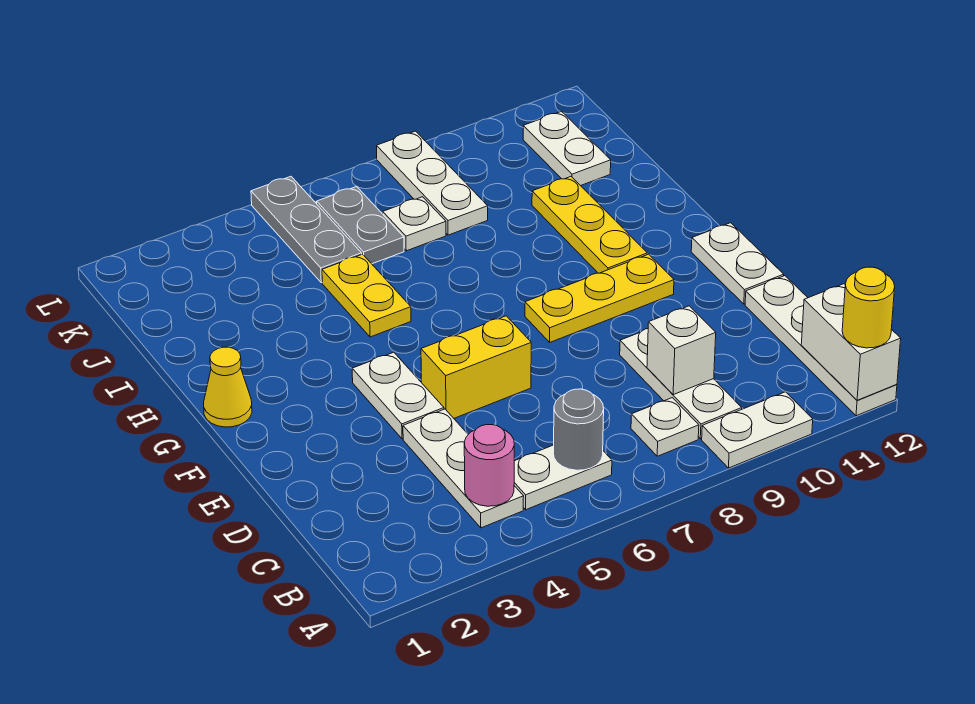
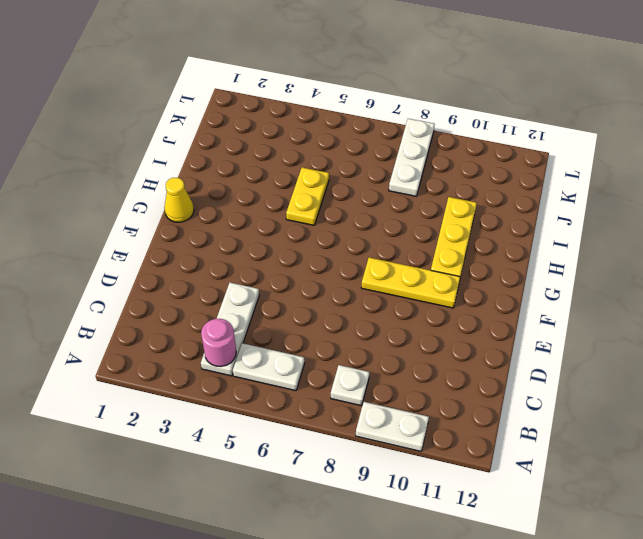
none -> white 1x4 plate [745,276,897,416]
none -> white 1x3 plate [620,329,742,439]
none -> white 1x2 plate [352,352,444,439]

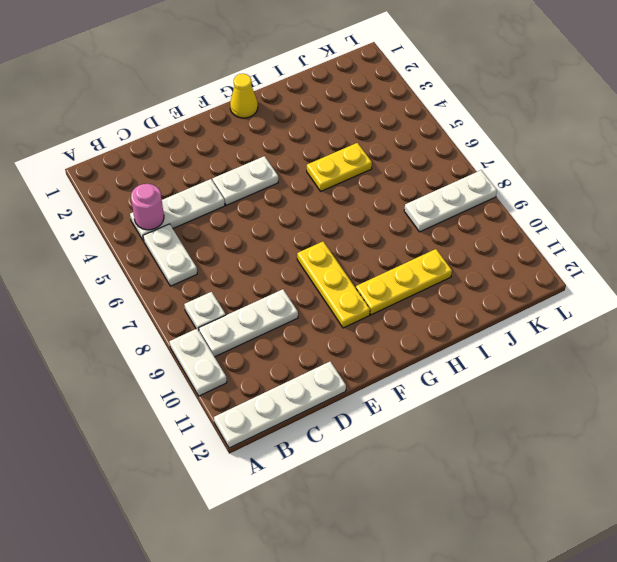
none -> yellow 1x2 brick [421,316,531,418]
none -> white 1x2 plate [691,223,784,304]
none -> grey 1x3 plate [251,177,362,283]

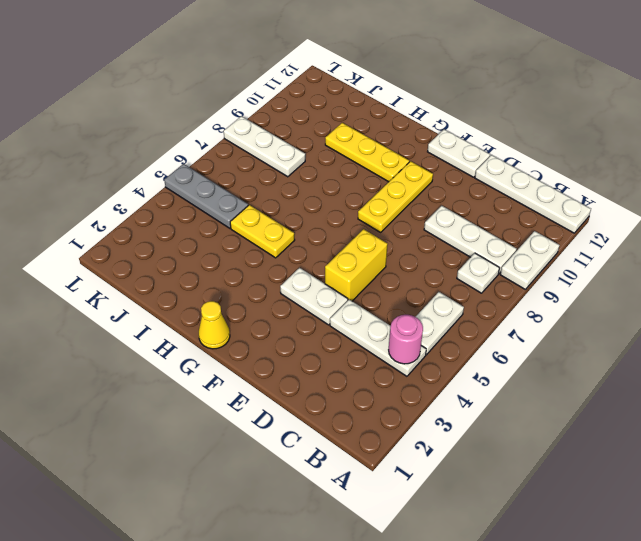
none -> grey 1x2 plate [317,187,404,264]
none -> white 1x1 plate [383,197,446,251]
none -> white 1x2 plate [523,112,611,186]

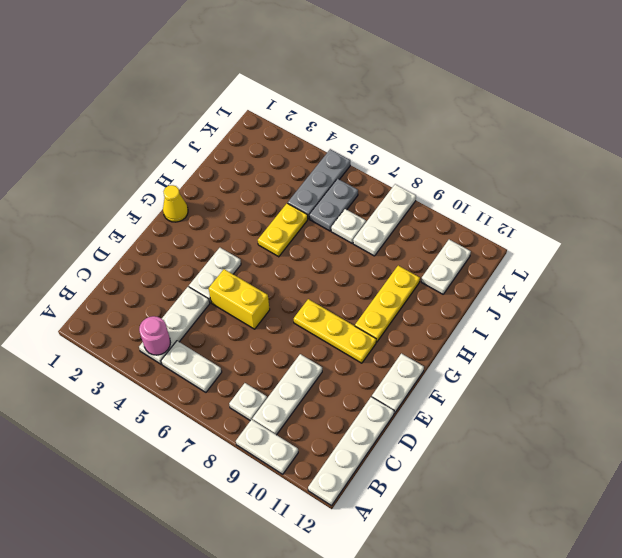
none -> white 1x2 brick [801,284,901,400]
none -> grey 1x1 round brick [554,389,604,470]
none -> white 1x1 brick [647,306,716,395]

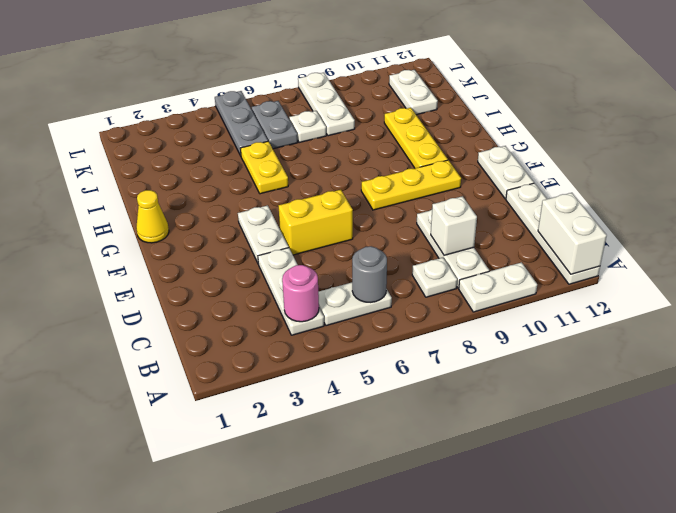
none -> yellow 1x1 round brick [842,267,895,348]

